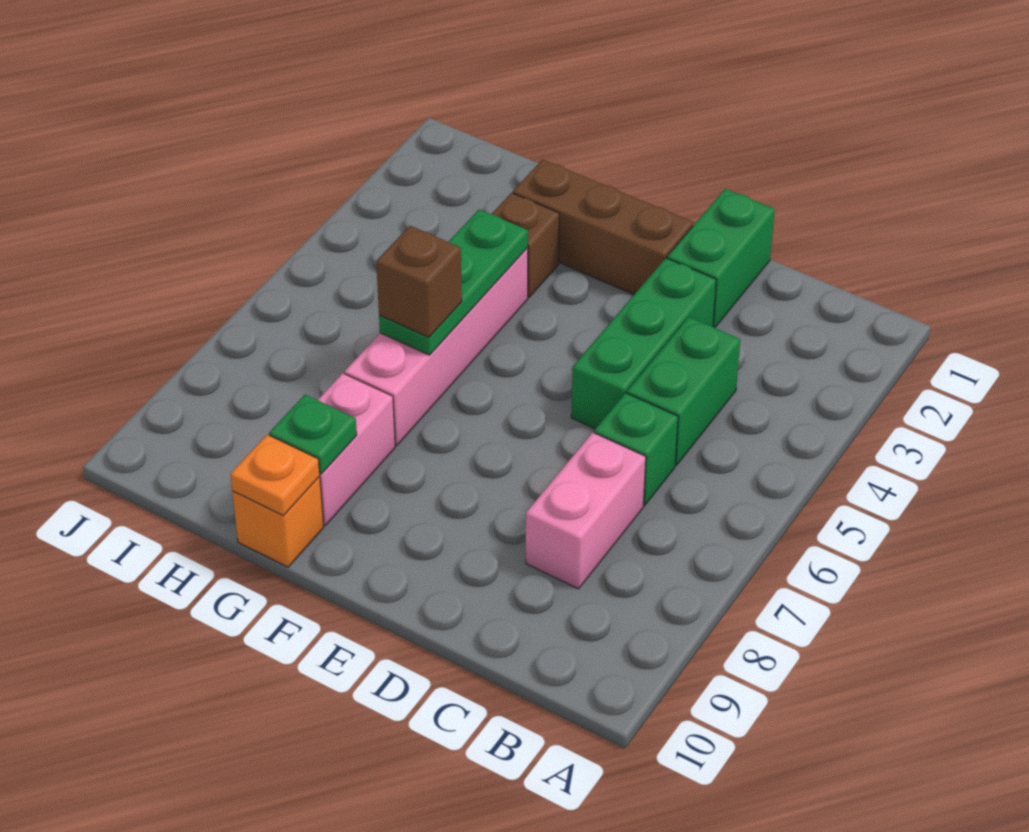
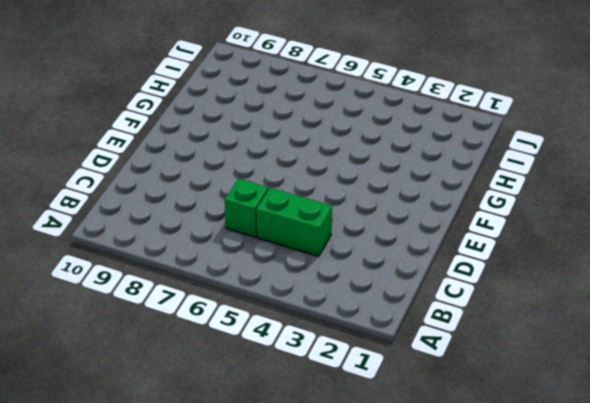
none -> pink 1x2 brick [526,433,646,589]
none -> green 1x2 brick [667,189,775,328]
none -> green 1x3 brick [571,258,716,429]

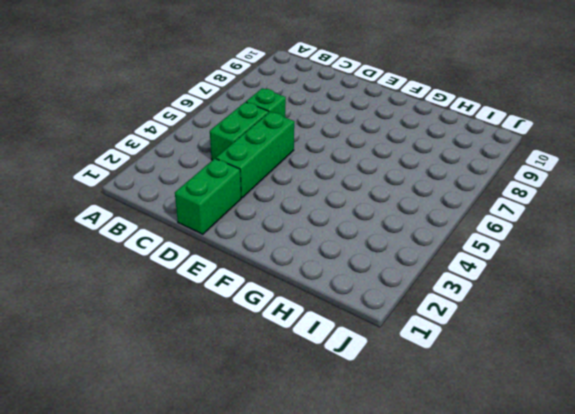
none -> pink 1x2 brick [526,433,646,589]
none -> brown 1x3 brick [513,159,693,295]
none -> brown 1x1 brick [491,193,559,298]

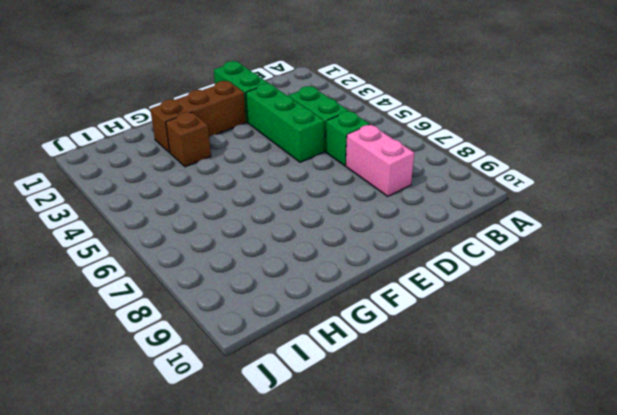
none -> pink 1x4 brick [344,248,528,446]
none -> pink 1x2 brick [318,373,395,525]
none -> orange 1x1 brick [232,476,324,567]

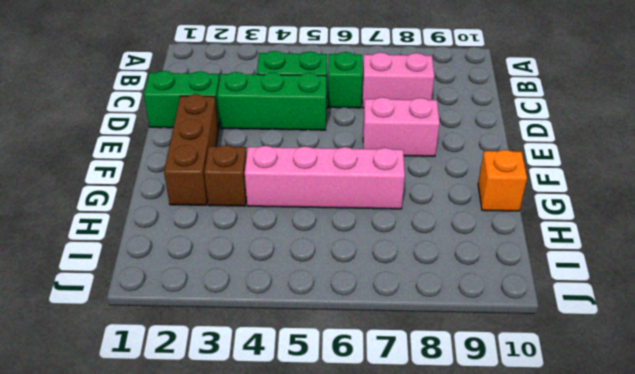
pink 1x2 brick [363,97,439,156] -> pink 1x2 brick moved to [318,373,395,525]
none -> green 1x3 plate [379,209,528,355]
none -> green 1x1 plate [269,395,357,474]
none -> orange 1x1 plate [230,435,320,516]

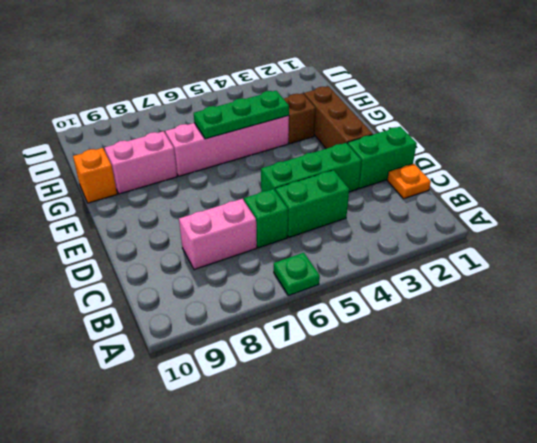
green 1x1 plate [274,253,320,296] -> green 1x1 plate moved to [269,395,357,474]
orange 1x1 plate [387,164,431,199] -> orange 1x1 plate moved to [230,435,320,516]
none -> brown 1x1 brick [376,226,462,337]

